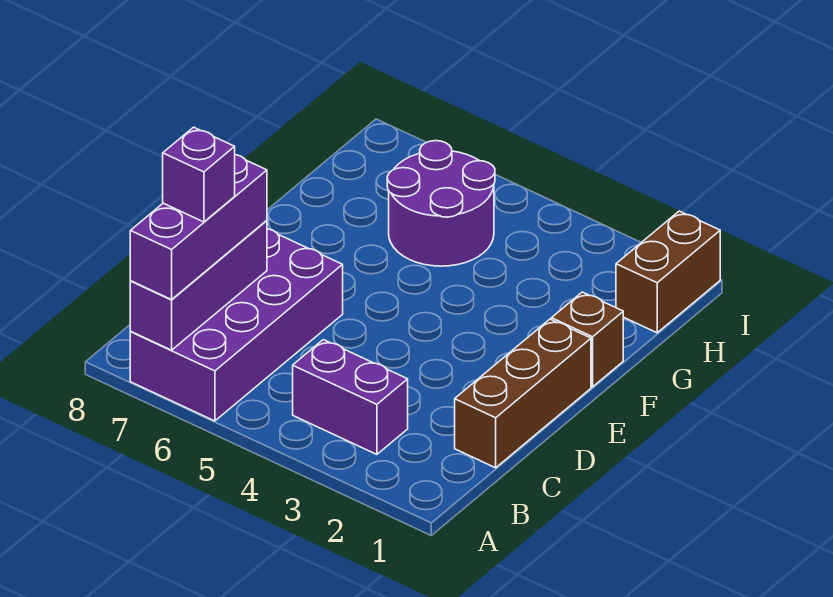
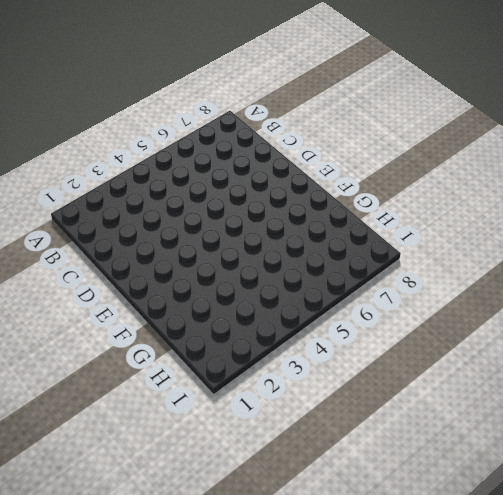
none -> purple 2x4 brick [130,229,343,421]
none -> purple 1x2 brick [293,340,408,454]

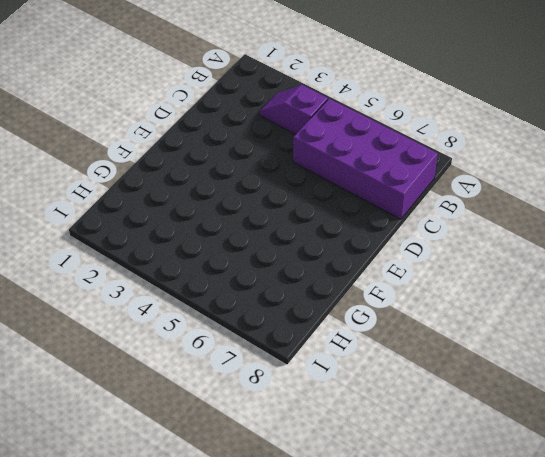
purple 1x2 slope [260,85,328,134] -> purple 1x2 brick [293,340,408,454]
purple 2x4 brick [293,99,438,219] -> purple 2x4 brick turned to [130,229,343,421]
none -> brown 1x3 brick [455,319,591,468]
none -> brown 1x1 brick [551,292,623,387]

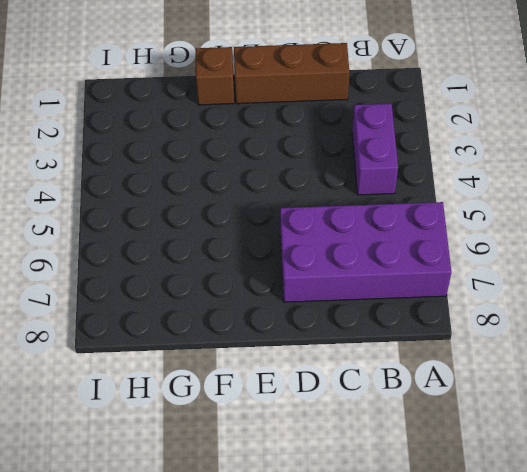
none -> purple 2x2 round brick [387,141,495,266]
none -> brown 1x2 brick [616,211,720,333]

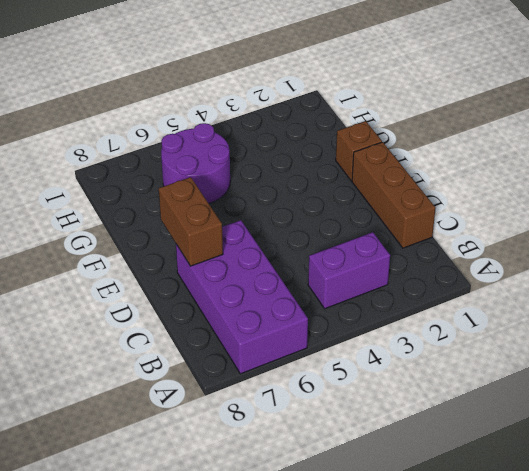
brown 1x2 brick [159,177,223,266] -> brown 1x2 brick moved to [616,211,720,333]
none -> purple 1x3 brick [130,221,267,350]
none -> purple 1x3 brick [130,155,267,300]

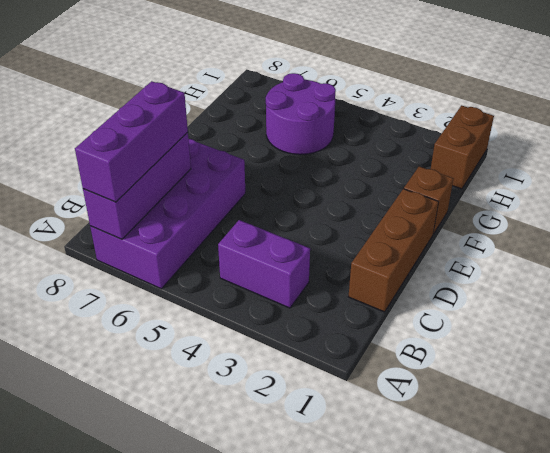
none -> purple 1x1 brick [163,127,235,222]

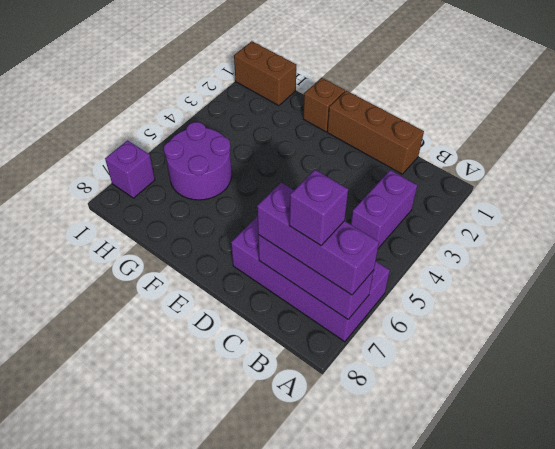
purple 1x1 brick [105,140,155,198] -> none

